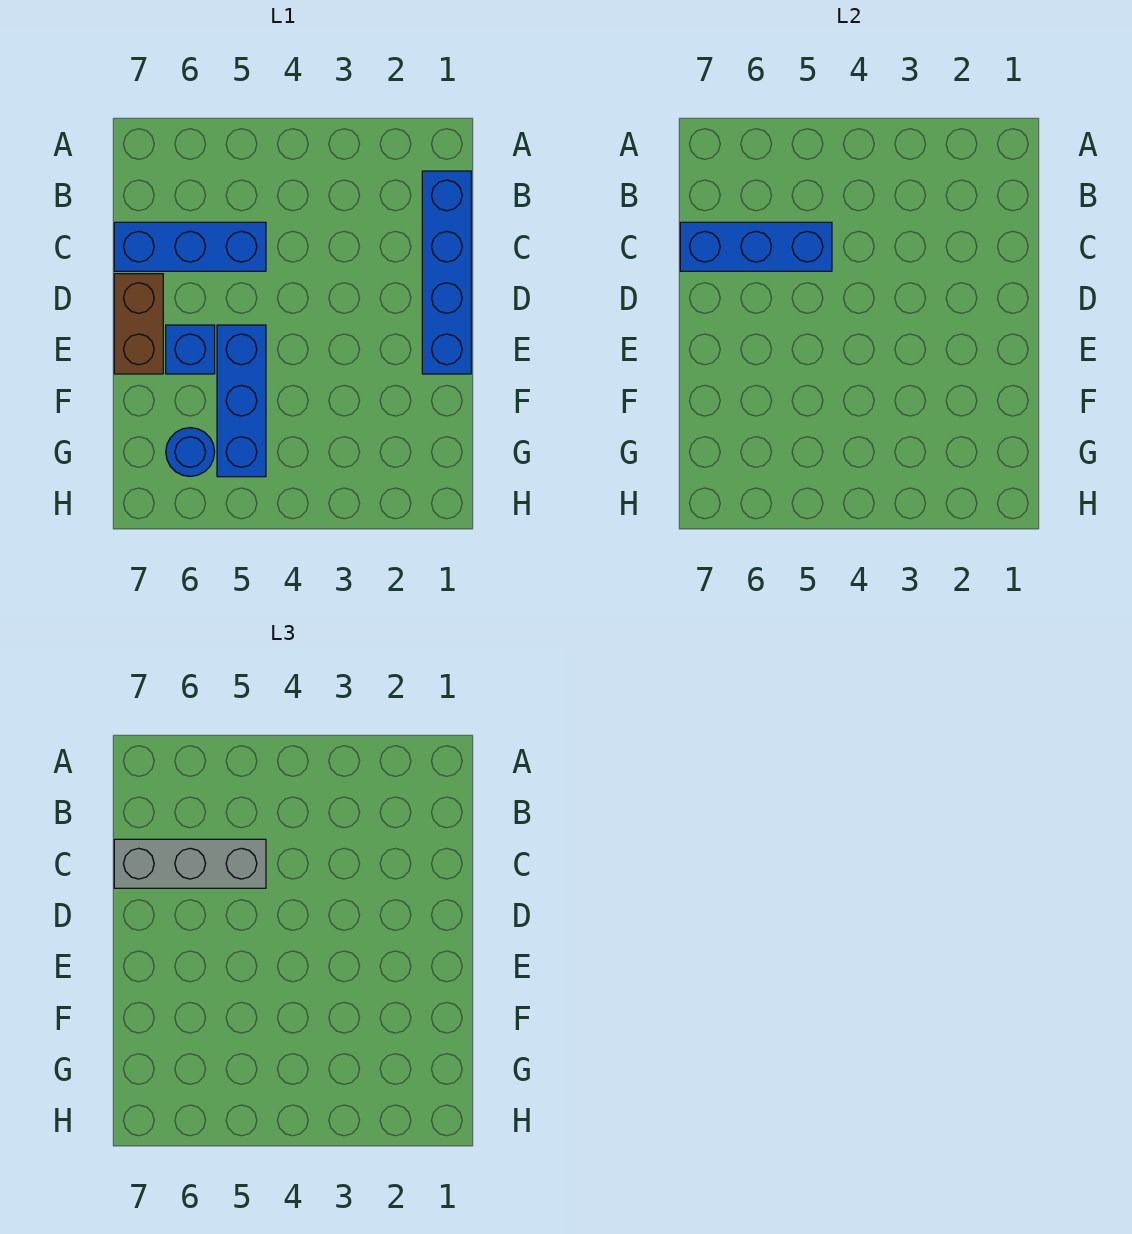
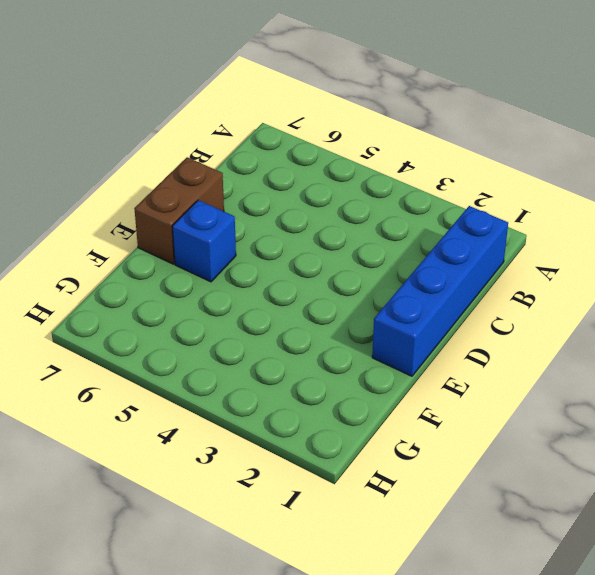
none -> blue 1x3 brick [114,222,266,271]
none -> blue 1x3 brick [217,325,266,477]

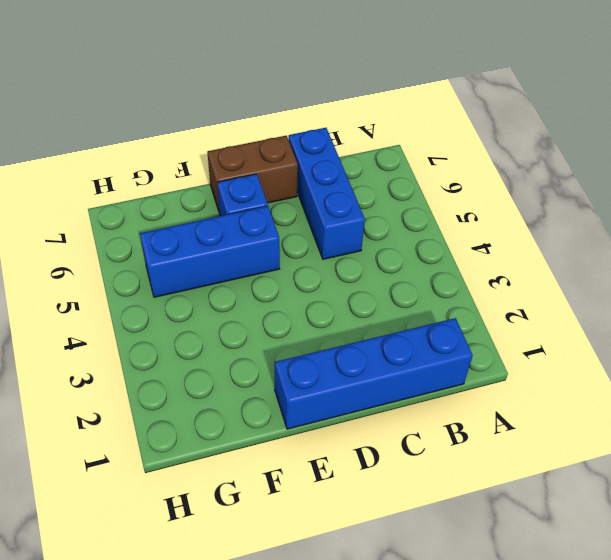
none -> blue 1x1 round brick [166,428,215,476]
none -> blue 1x3 brick [680,222,832,271]

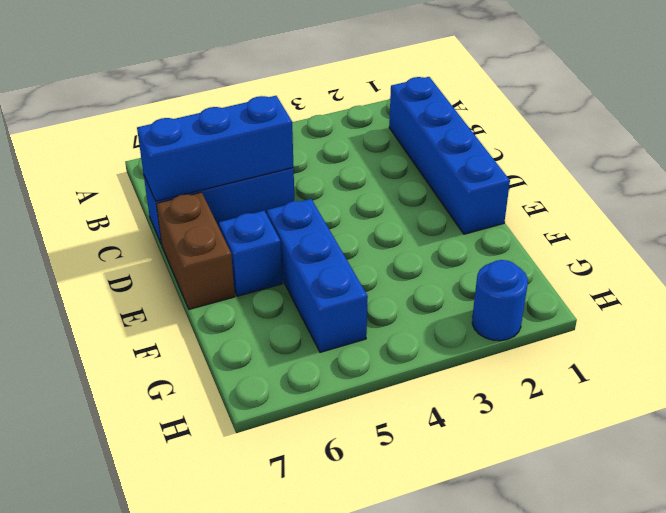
blue 1x1 round brick [472,260,528,341] -> blue 1x1 round brick moved to [166,428,215,476]
none -> grey 1x3 brick [114,839,266,888]

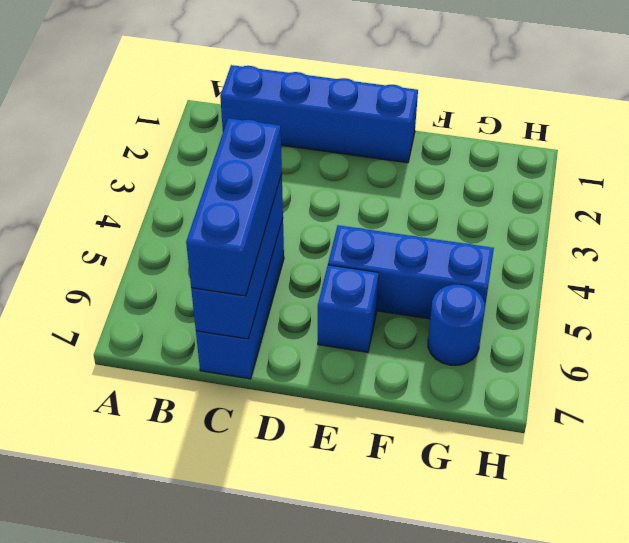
blue 1x3 brick [186,118,282,296] -> grey 1x3 brick [114,839,266,888]
none -> brown 1x2 brick [114,274,163,374]

